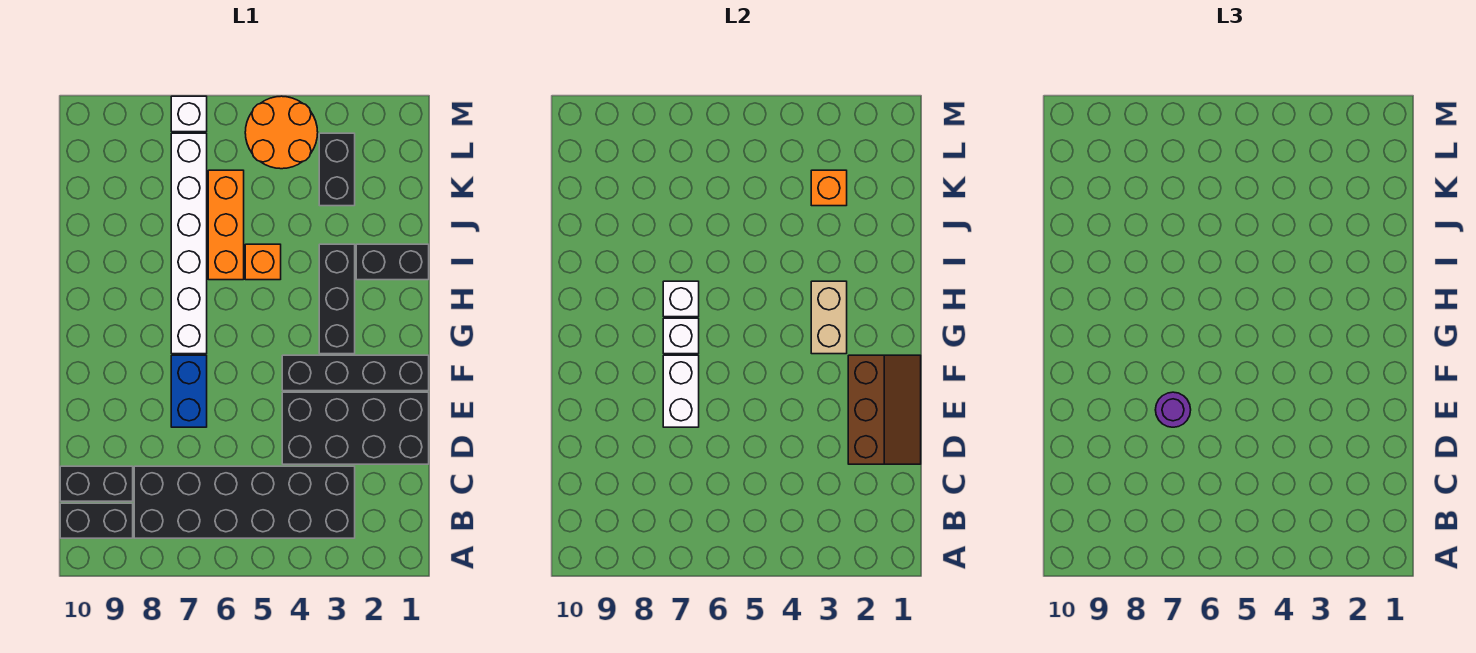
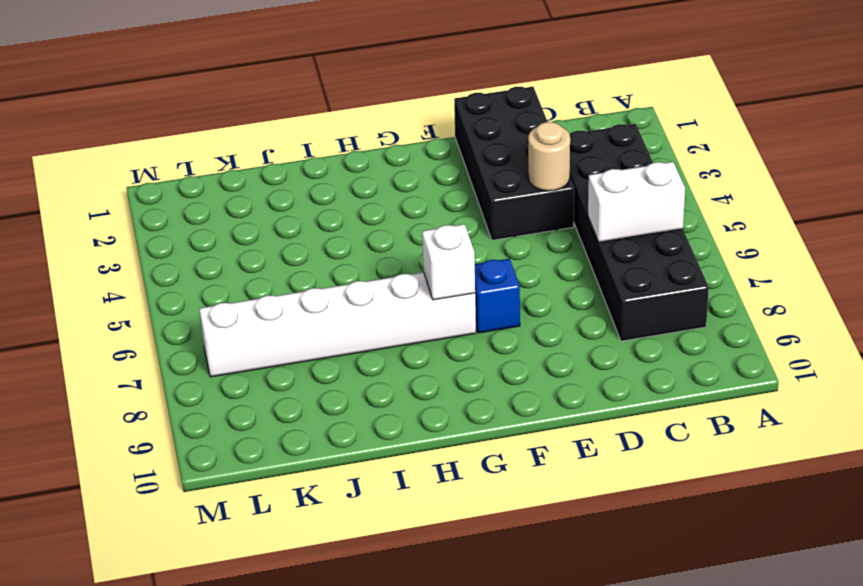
white 1x2 brick [588,162,685,242] -> white 1x2 brick moved to [663,355,699,427]
tan 1x1 round brick [528,122,570,191] -> none
blue 1x1 brick [475,259,520,333] -> blue 1x2 brick [171,355,207,427]
none -> black 1x2 brick [60,503,133,538]
none -> black 1x2 brick [60,466,133,501]
none -> black 1x4 brick [282,355,429,391]

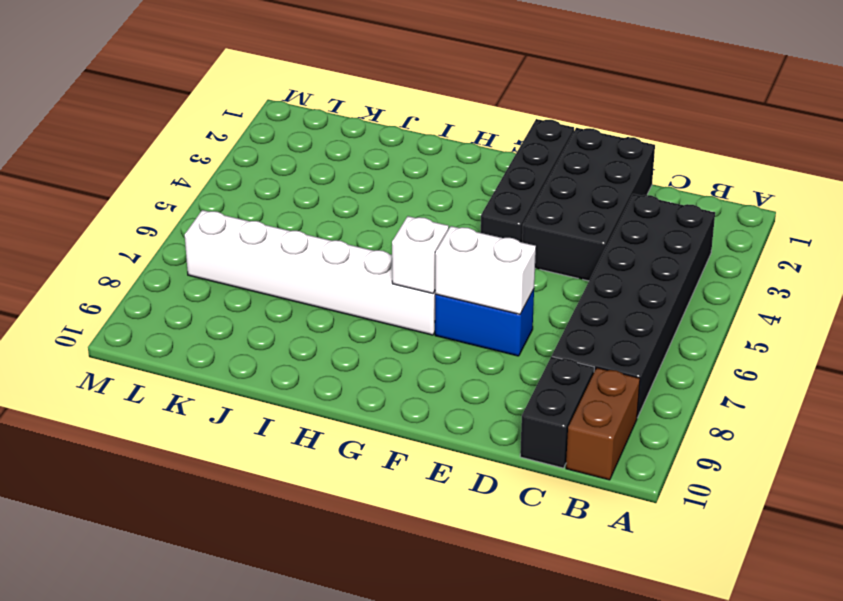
brown 1x2 brick [566,368,640,480] -> black 1x2 brick [60,503,133,538]
none -> black 1x3 brick [319,244,355,354]
none -> black 1x2 brick [356,244,429,280]
none -> orange 1x1 brick [245,244,281,280]

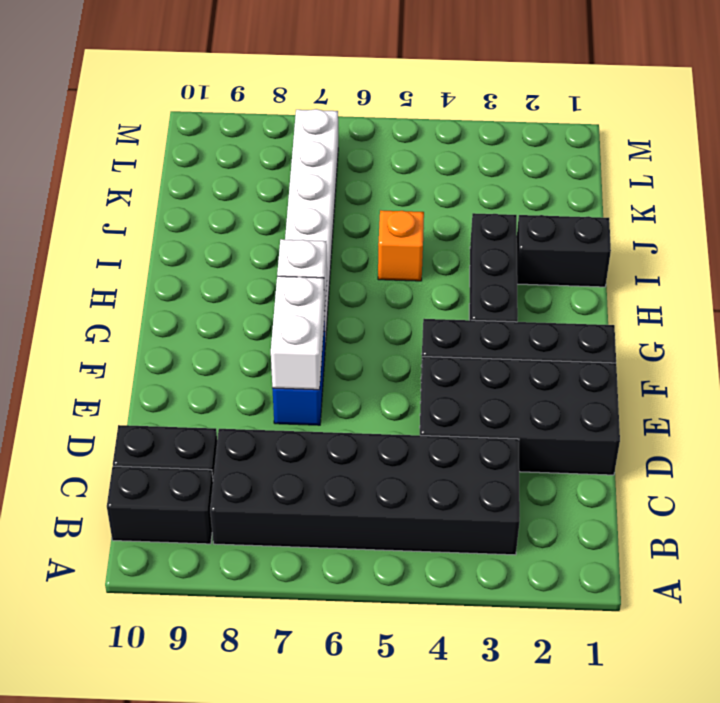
none -> orange 1x3 brick [208,170,244,280]
none -> black 1x2 brick [319,133,355,206]
none -> orange 2x2 round brick [245,96,318,169]

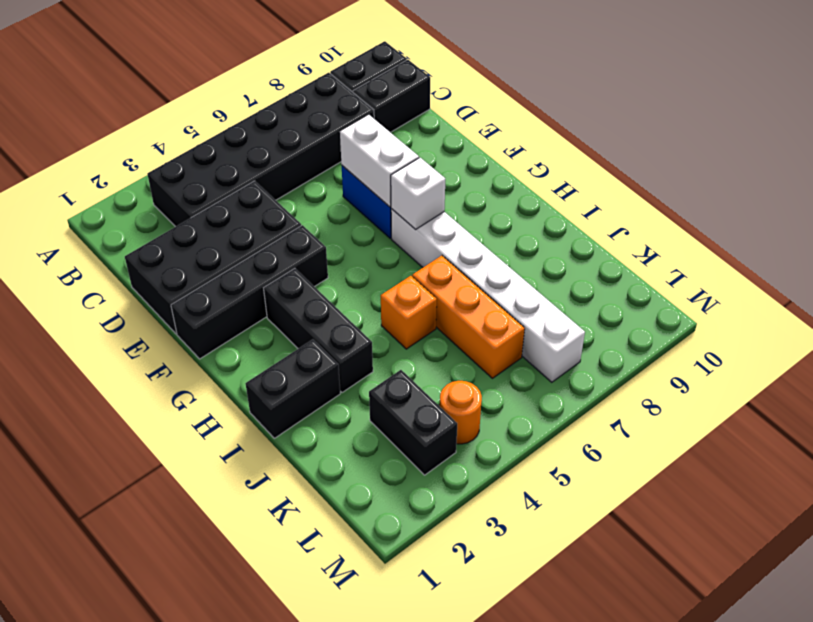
orange 1x1 round brick [440,381,482,444] -> orange 2x2 round brick [245,96,318,169]
none -> white 1x1 brick [171,96,207,132]
none -> brown 2x3 slope [848,355,921,464]
none -> tan 1x2 brick [811,281,847,354]

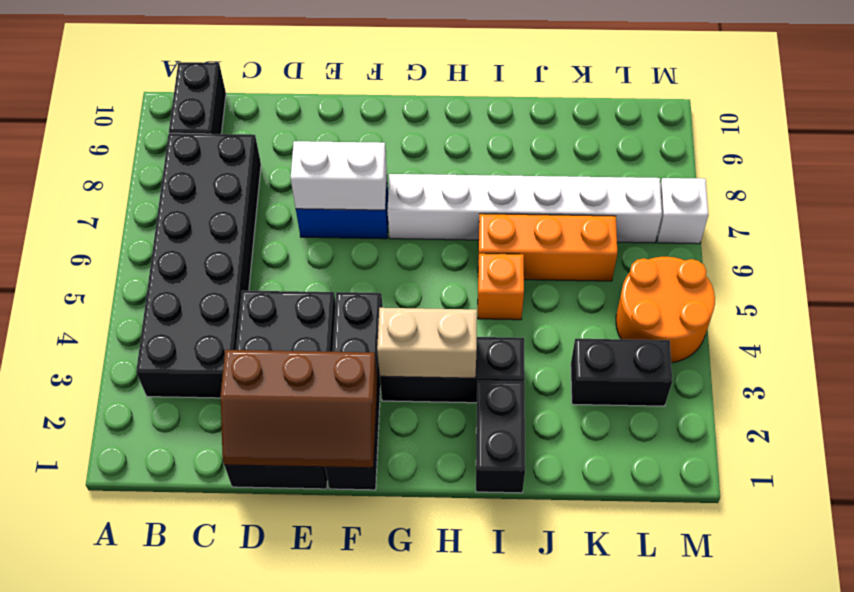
none -> black 1x2 brick [60,466,133,501]
none -> white 1x1 brick [663,318,699,354]
none -> white 1x1 brick [663,281,699,317]

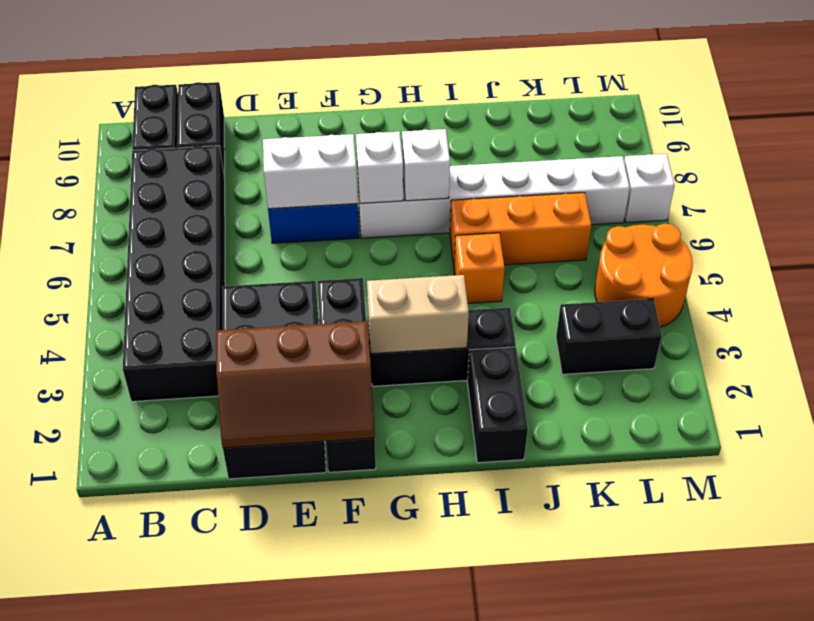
none -> orange 1x1 brick [811,170,847,206]
none -> purple 1x1 round brick [1155,392,1191,427]

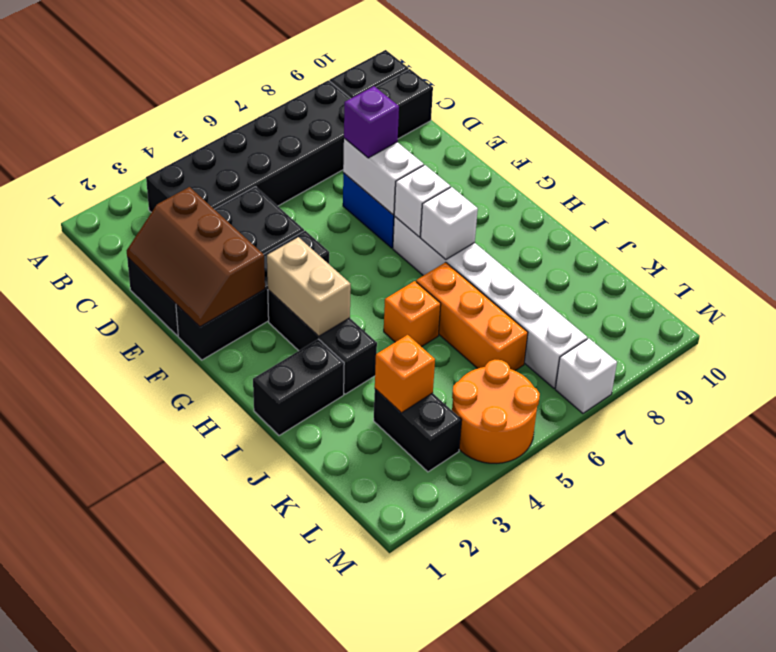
purple 1x1 brick [344,86,399,158] -> purple 1x1 round brick [1155,392,1191,427]

